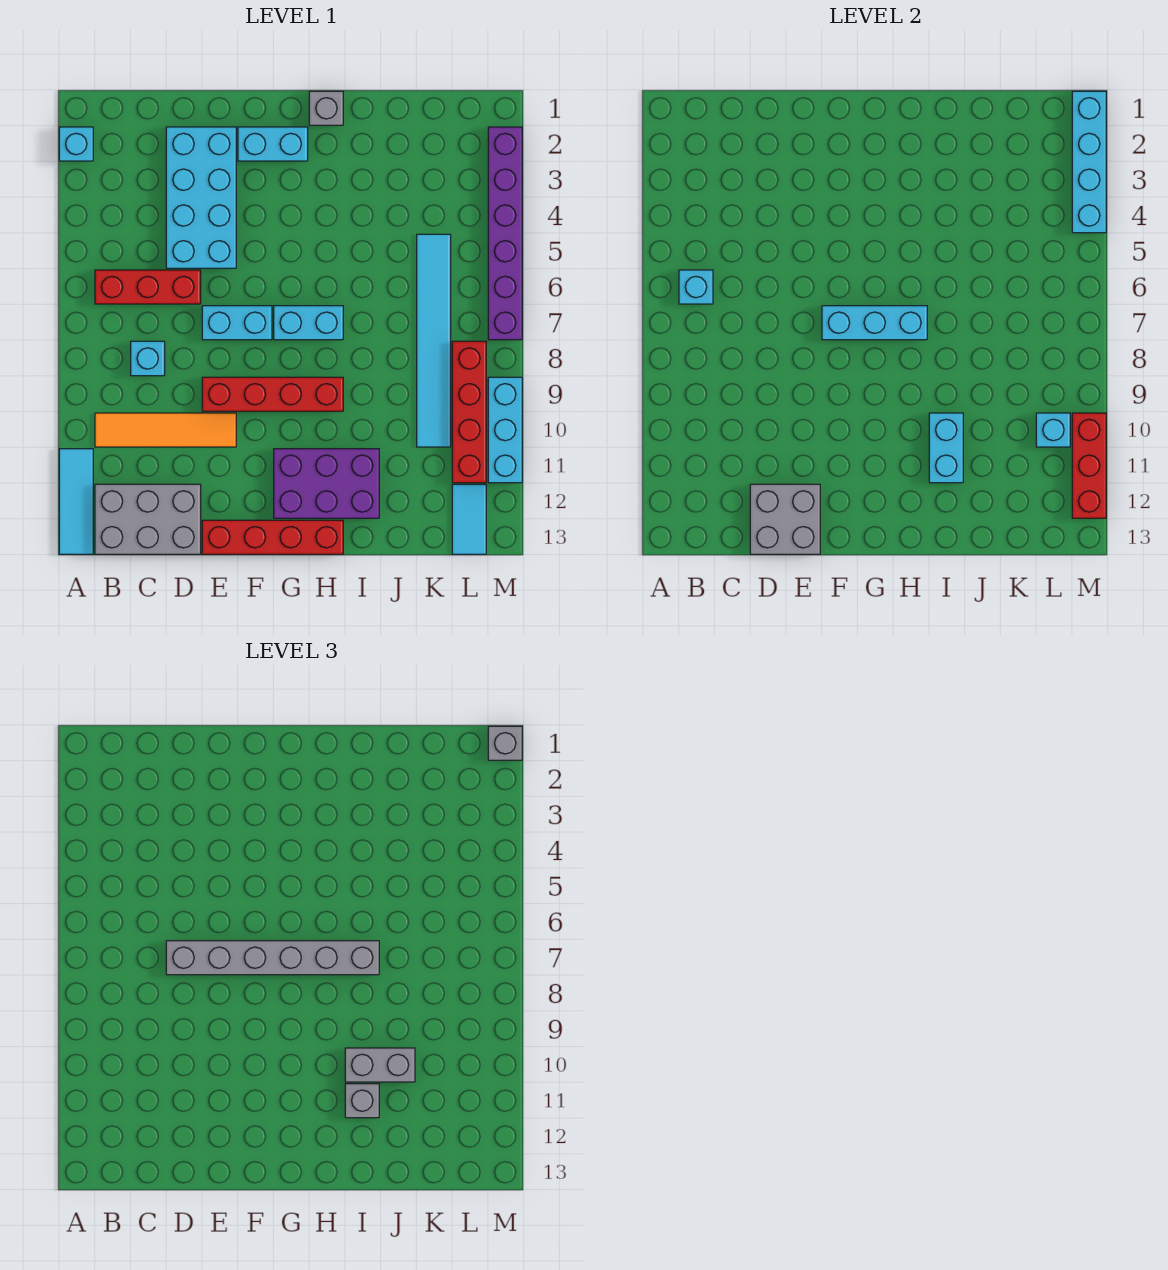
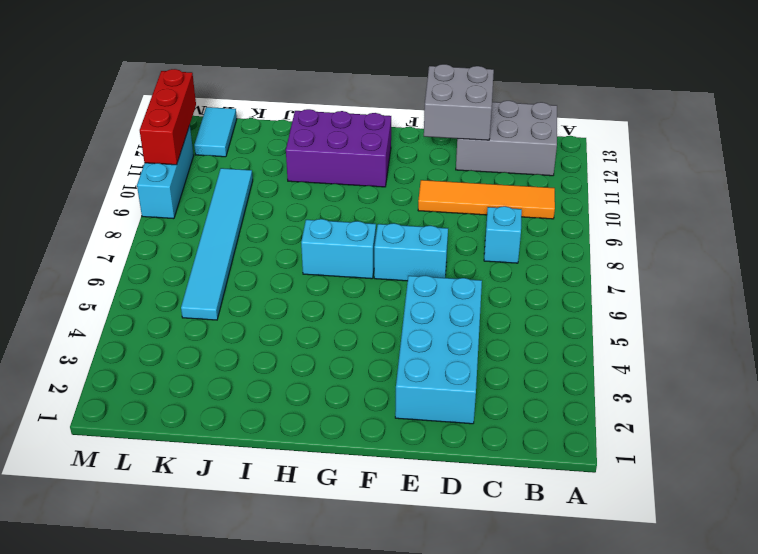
none -> cyan 1x1 brick [59,127,93,161]
none -> cyan 1x3 tile [59,449,93,554]
none -> red 1x3 brick [95,270,201,304]
none -> red 1x4 brick [202,377,343,411]

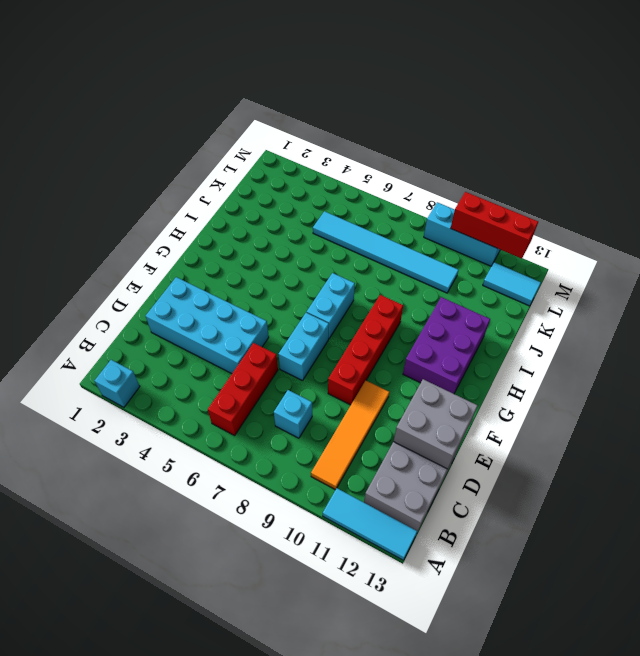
none -> red 1x4 brick [202,520,343,554]
none -> cyan 1x2 brick [238,127,308,161]
none -> grey 1x1 brick [309,91,343,125]
none -> red 1x4 brick [452,341,486,483]

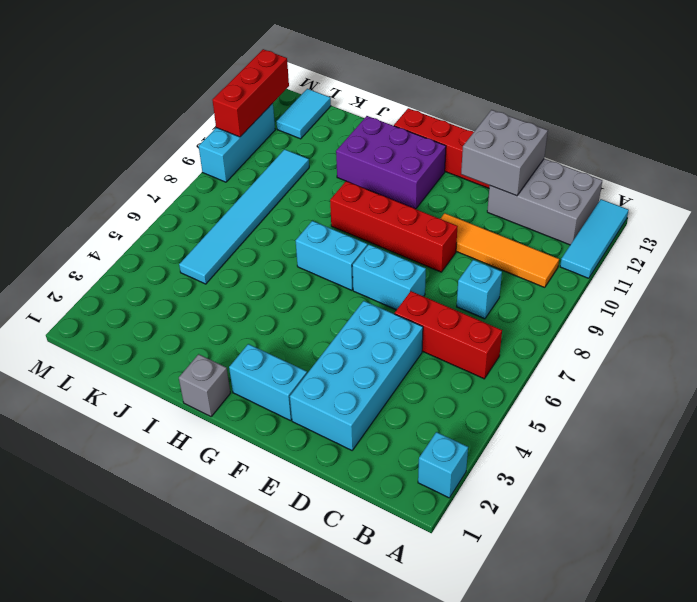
none -> red 1x4 brick [452,341,486,483]
none -> purple 1x6 brick [488,127,522,340]
none -> cyan 1x1 brick [679,270,713,304]
none -> cyan 1x3 brick [822,306,927,340]

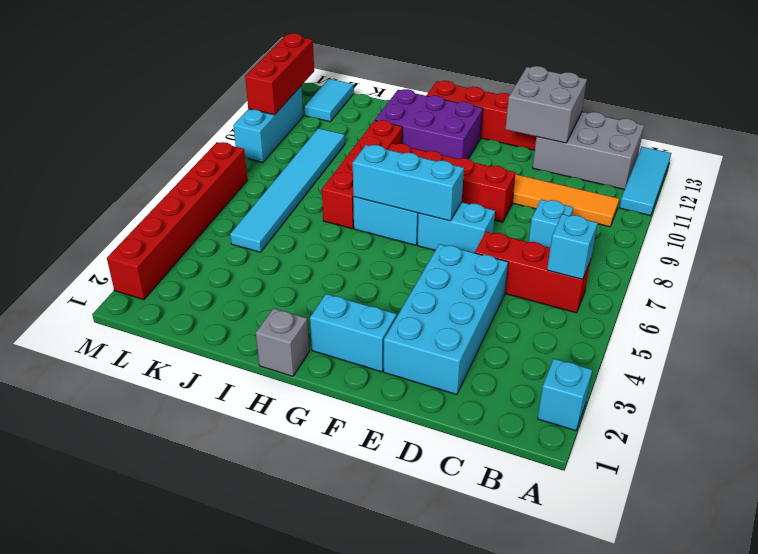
red 1x4 brick [322,120,402,229] -> red 1x4 brick moved to [452,341,486,483]
red 1x6 brick [107,142,248,300] -> purple 1x6 brick [488,127,522,340]
none -> cyan 1x2 brick [929,413,963,483]
none -> cyan 1x1 brick [1036,413,1070,447]
none -> cyan 1x4 brick [1072,91,1106,233]
none -> grey 1x6 brick [166,941,379,975]

